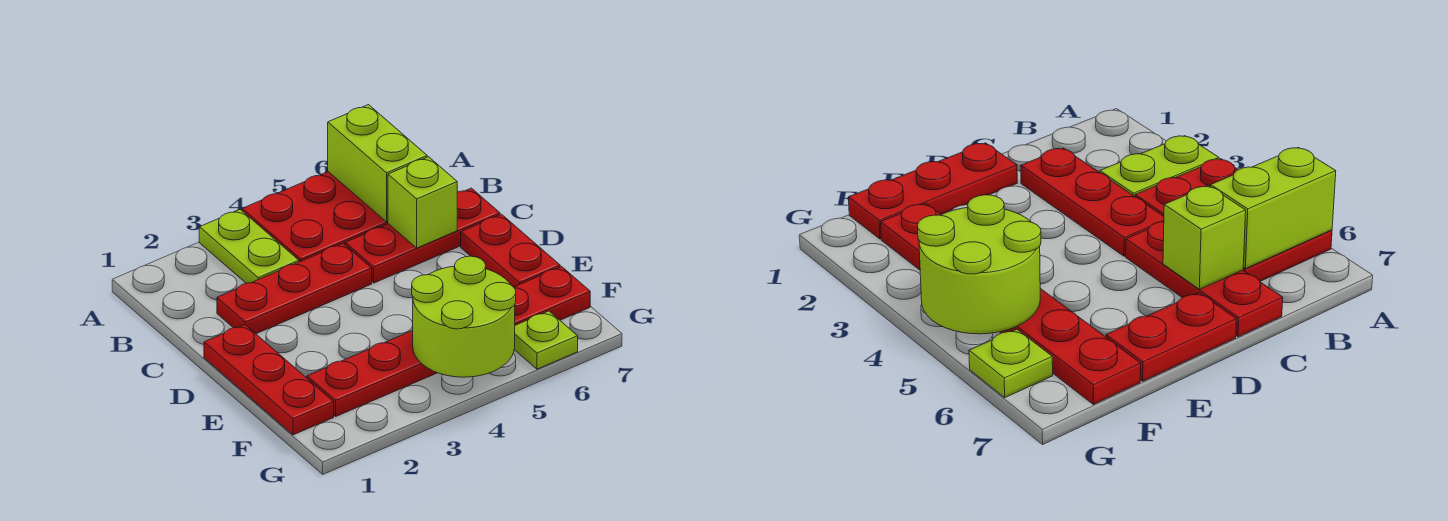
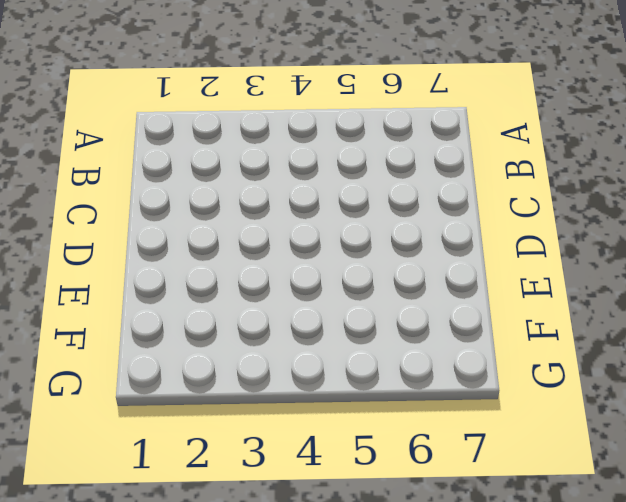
none -> lime 1x2 plate [199,210,299,283]
none -> red 2x3 plate [242,172,388,262]

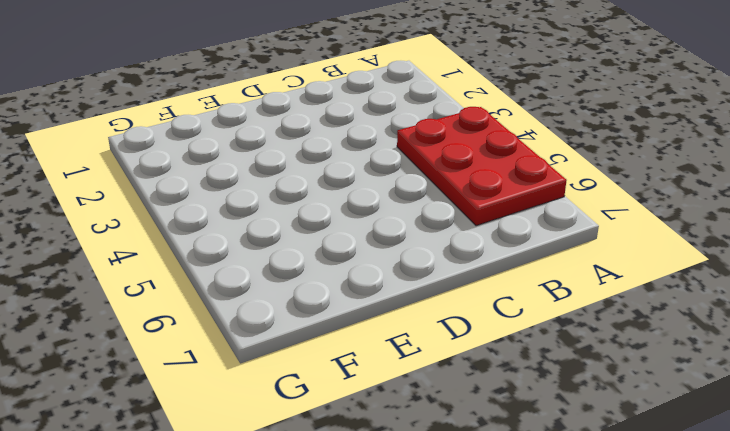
none -> lime 1x2 plate [199,210,299,283]
none -> red 1x3 plate [217,243,372,334]

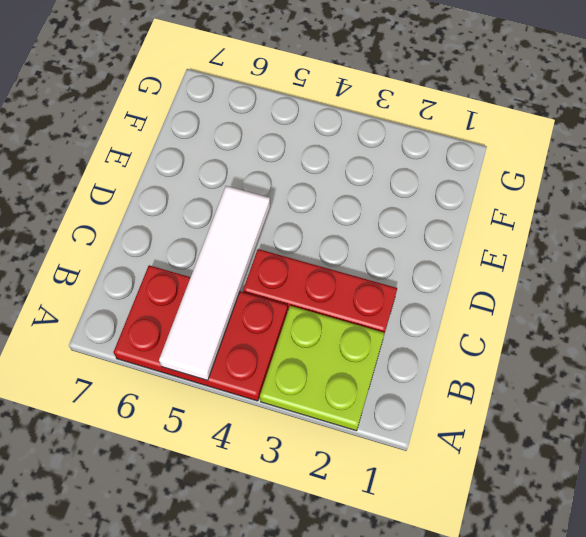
lime 2x2 plate [260,306,385,431] -> lime 1x2 plate [199,210,299,283]
white 1x4 tile [159,186,270,380] -> none
none -> red 1x3 plate [345,188,500,283]
none -> red 1x3 plate [204,325,334,435]

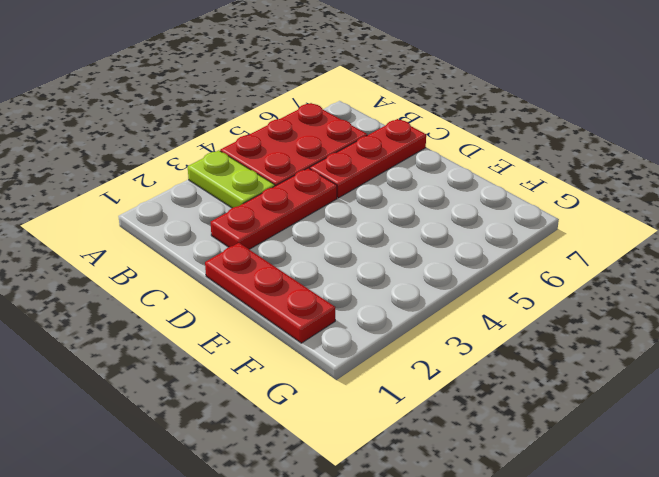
none -> red 1x2 plate [461,214,560,287]
none -> red 1x6 plate [307,267,590,416]

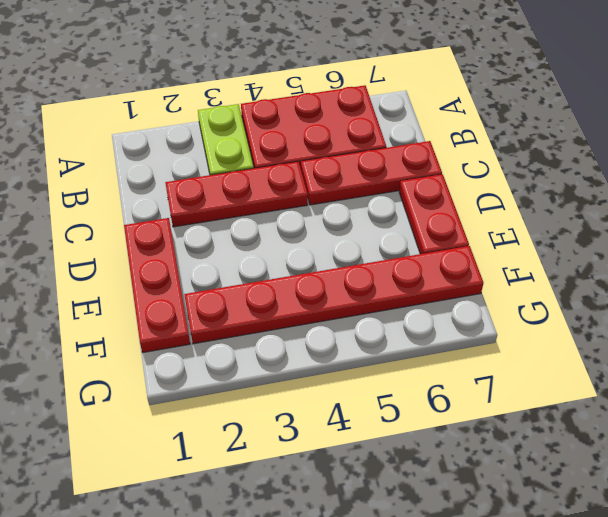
none -> lime 1x1 plate [514,311,578,369]
none -> lime 1x2 brick [328,105,427,222]

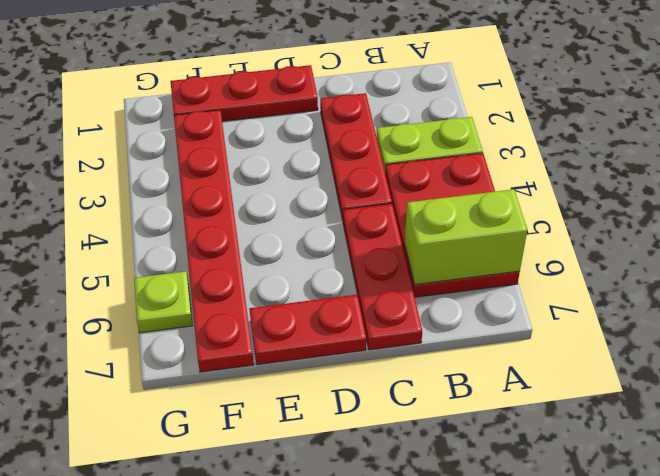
none -> lime 1x1 brick [388,157,457,248]
none -> lime 2x2 round brick [412,256,516,377]

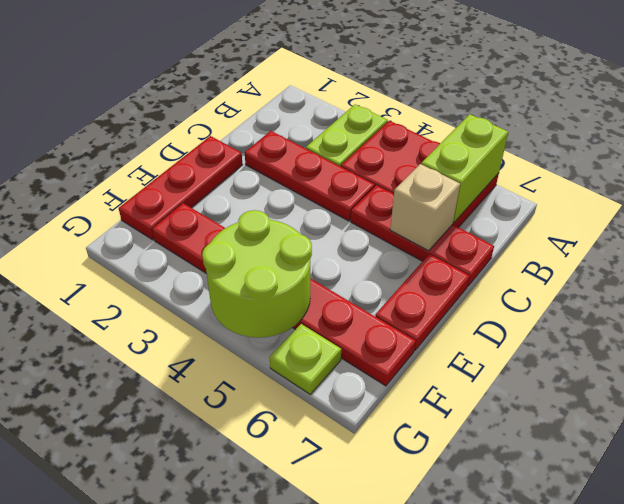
tan 1x1 brick [390,164,460,251] -> lime 1x1 brick [388,157,457,248]

